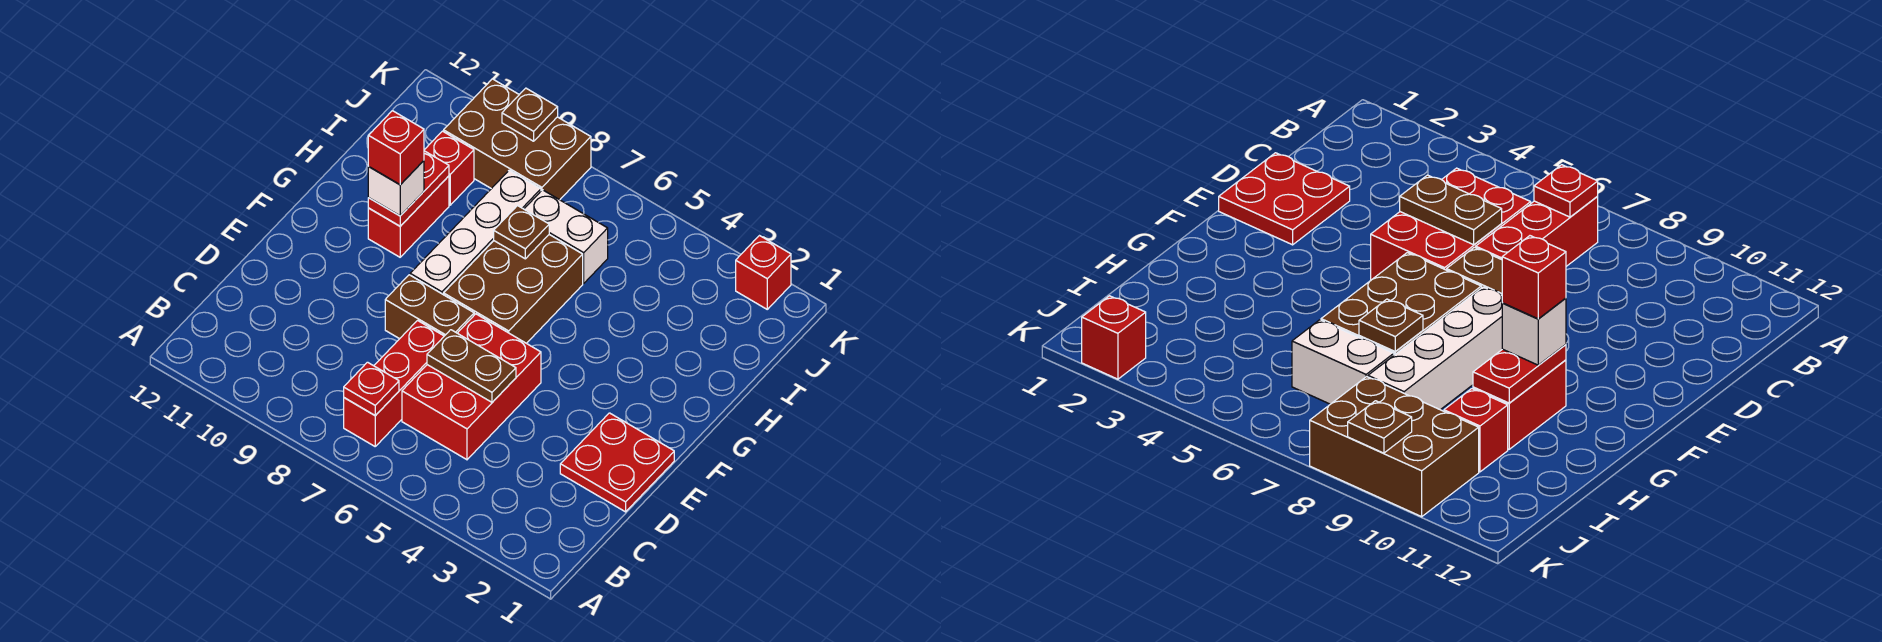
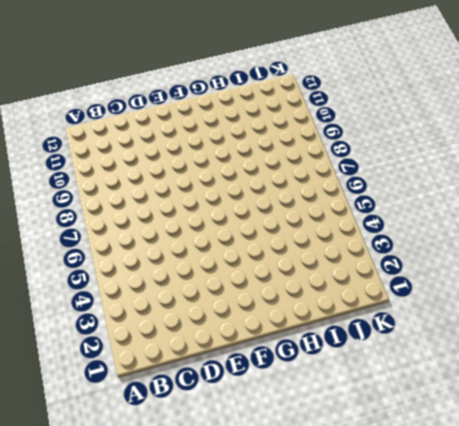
none -> red 1x3 brick [344,321,444,446]
none -> red 2x3 brick [402,314,541,460]
none -> red 2x2 plate [560,413,674,512]

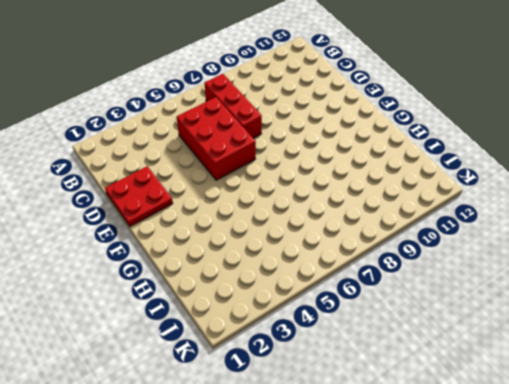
none -> brown 1x2 brick [385,275,474,339]
none -> brown 2x3 brick [444,235,583,343]
none -> white 1x4 brick [410,170,541,295]

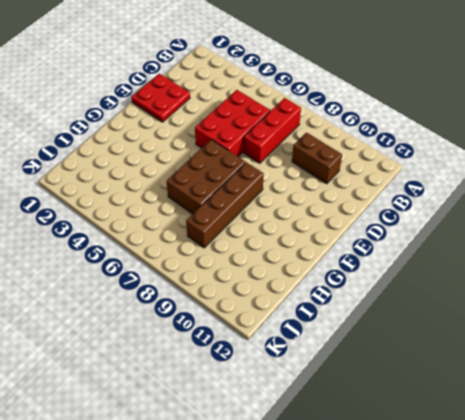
brown 1x2 brick [292,133,342,184] -> brown 1x2 brick moved to [385,275,474,339]
brown 1x4 brick [186,162,264,248] -> white 1x4 brick [410,170,541,295]
none -> red 1x2 brick [368,176,449,257]
none -> white 1x2 brick [524,190,608,283]
none -> red 1x1 brick [424,131,474,205]

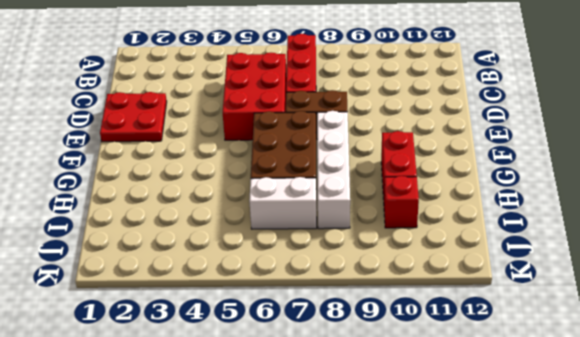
none -> brown 2x3 brick [444,79,591,200]
none -> red 1x1 brick [736,236,791,309]
none -> red 1x1 plate [344,362,399,416]

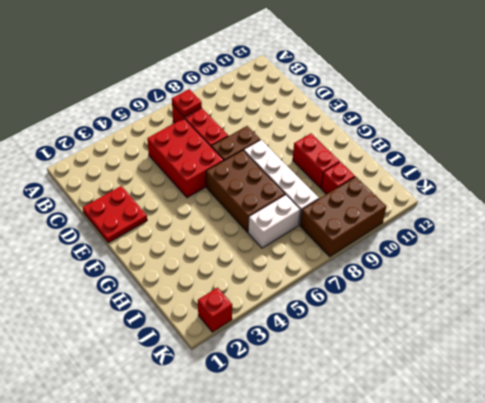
none -> brown 1x2 plate [427,330,516,402]
none -> red 1x2 plate [368,151,449,226]
none -> brown 1x1 plate [494,206,549,259]

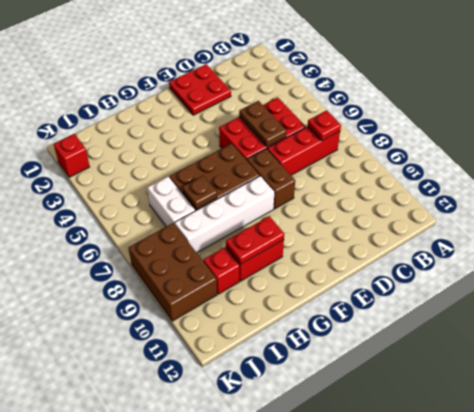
none -> brown 1x1 plate [502,88,558,141]
none -> white 1x1 brick [368,161,424,216]
none -> red 1x1 brick [368,111,424,185]

